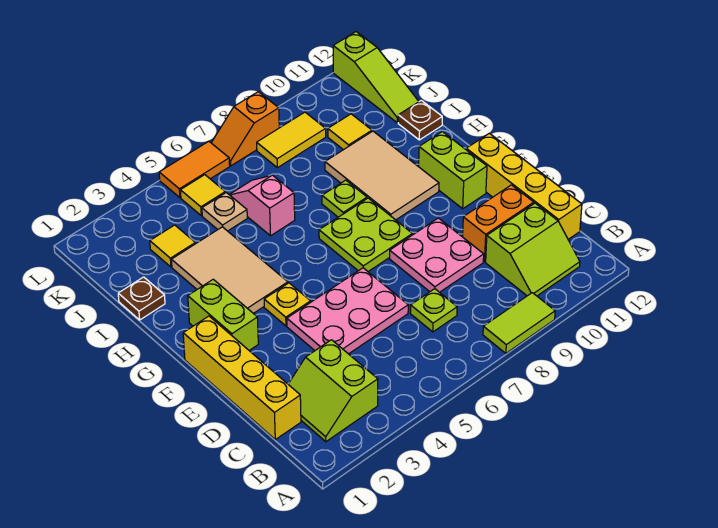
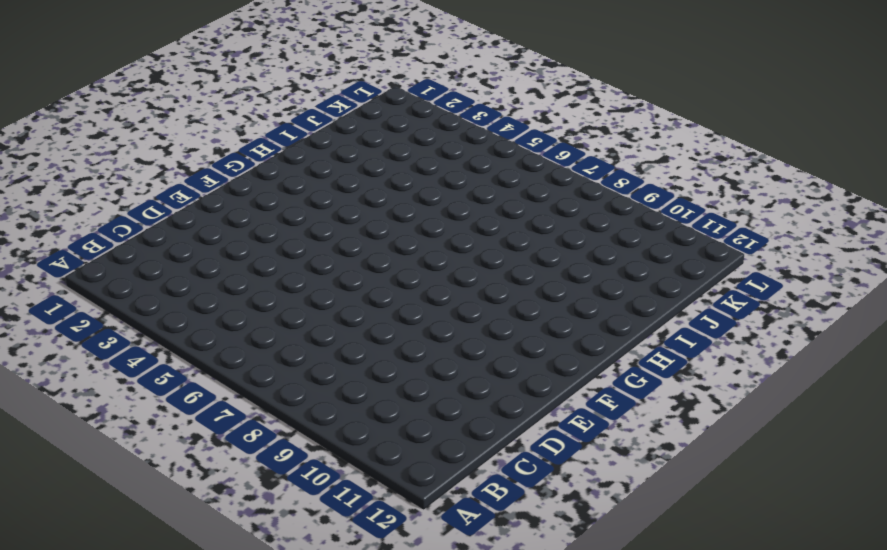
none -> lime 1x2 tile [483,293,555,353]
none -> lime 2x2 slope [288,340,378,442]
none -> lime 2x2 slope [486,203,580,296]

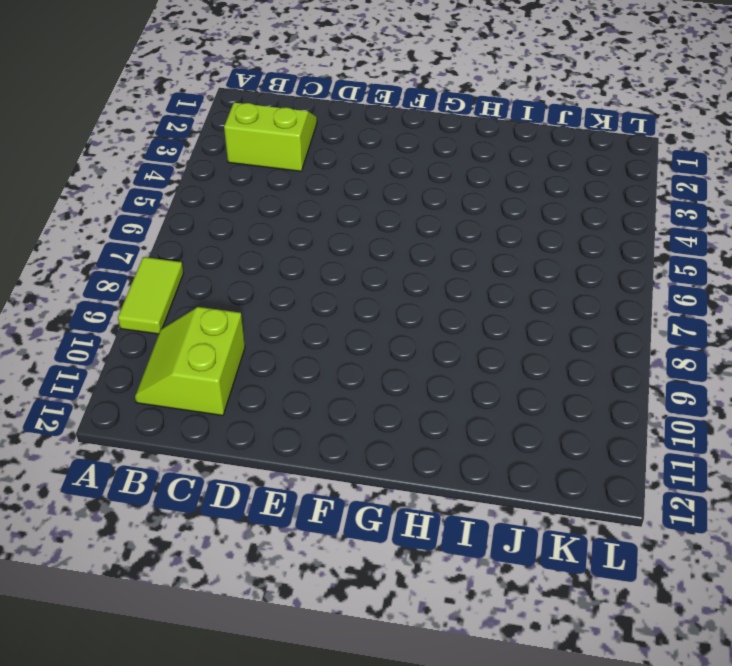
none -> yellow 1x4 brick [183,316,301,439]
none -> lime 1x1 plate [410,289,457,332]
none -> yellow 1x4 brick [466,133,582,239]

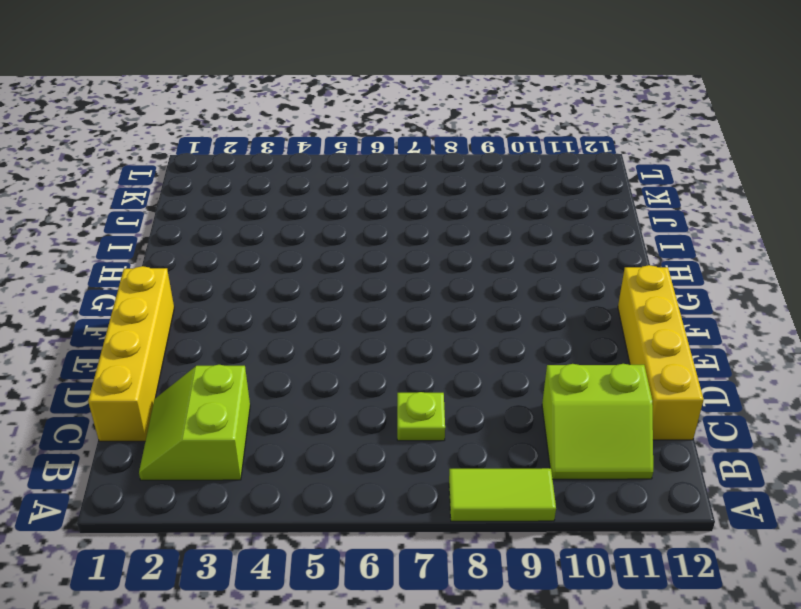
none -> pink 2x3 plate [287,268,408,354]
none -> pink 2x2 plate [390,218,484,292]
none -> orange 1x2 brick [463,185,534,262]

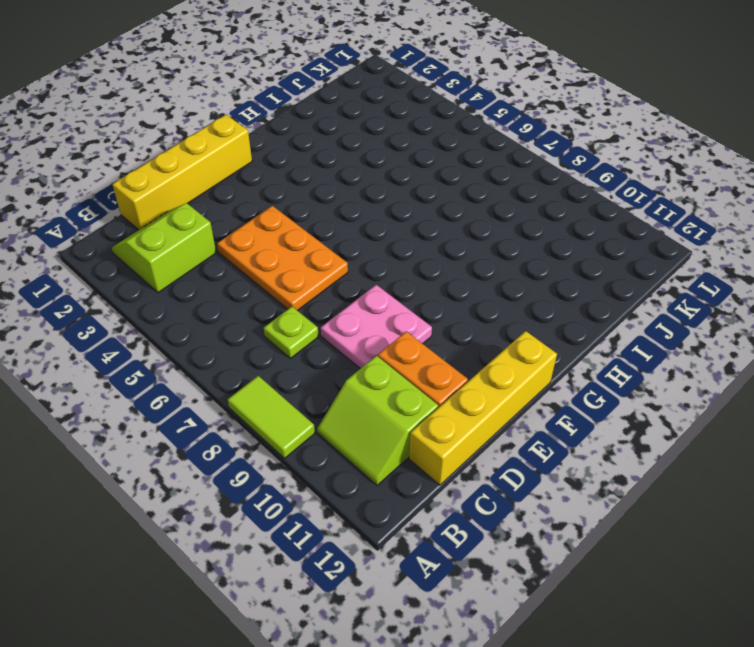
orange 2x3 plate [217,206,348,311] -> pink 2x3 plate [287,268,408,354]
none -> lime 1x2 brick [188,279,258,350]
none -> yellow 1x1 plate [264,283,311,326]
none -> lime 2x2 plate [319,198,412,271]

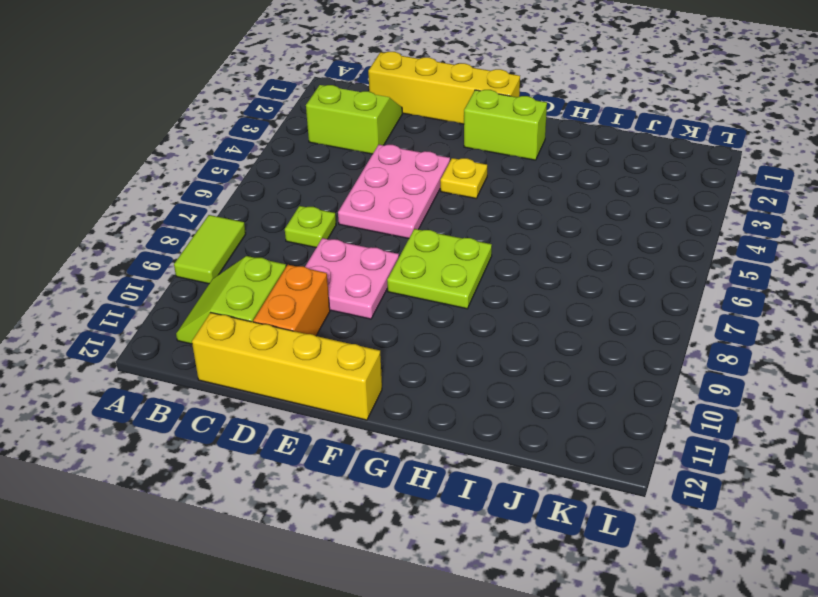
none -> lime 1x2 brick [419,132,487,209]
none -> tan 2x3 tile [172,227,288,313]
none -> tan 2x3 tile [325,131,439,220]

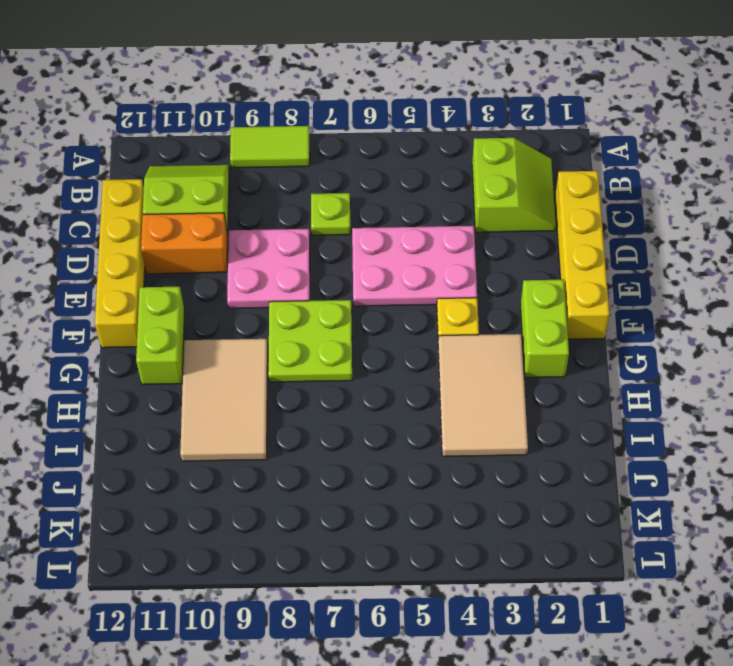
none -> lime 1x1 plate [322,180,367,217]
none -> brown 1x1 plate [118,277,165,320]
none -> pink 1x2 slope [229,175,295,236]

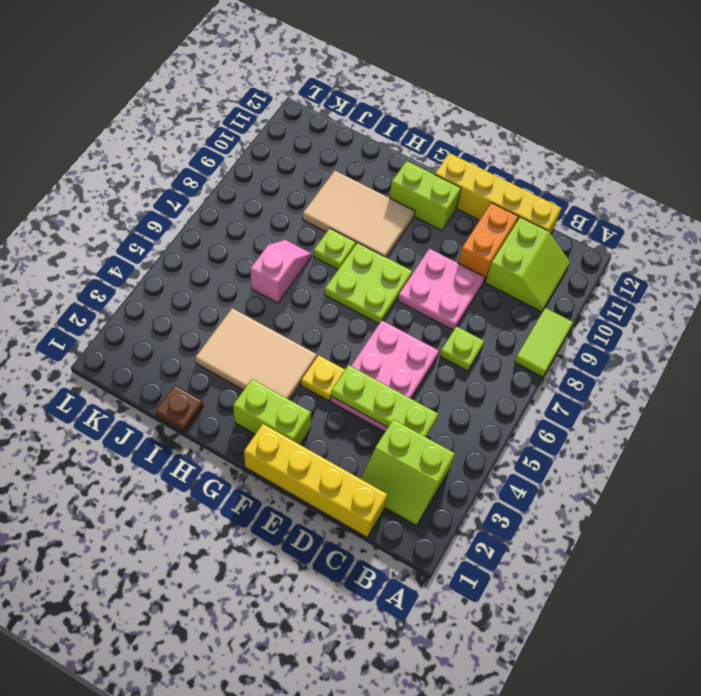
lime 1x3 plate [331,365,438,437] -> none
pink 1x2 slope [250,240,311,303] -> pink 1x2 slope turned to [229,175,295,236]
none -> brown 1x1 plate [398,100,442,140]
none -> yellow 1x1 tile [150,225,195,267]
none -> tan 1x1 plate [202,193,247,231]

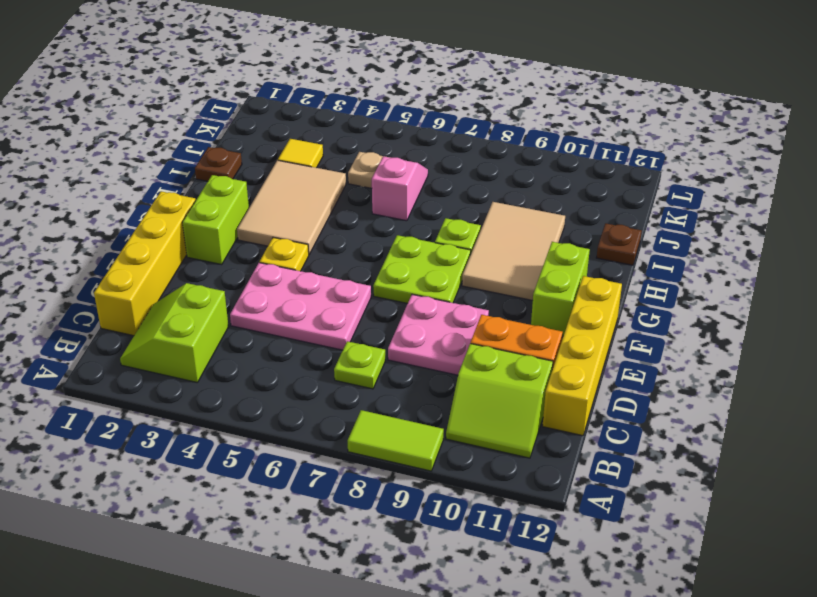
none -> yellow 1x1 tile [328,114,372,150]
none -> lime 1x3 slope [333,32,419,123]
none -> yellow 1x1 tile [180,175,225,216]

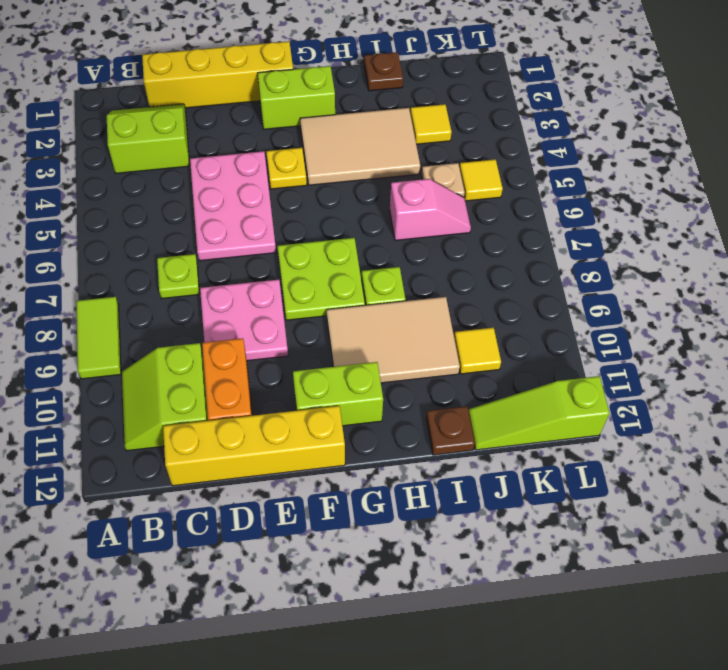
none -> yellow 1x2 tile [257,112,326,168]
none -> orange 1x2 tile [159,141,230,198]
none -> orange 1x2 slope [211,92,279,166]

